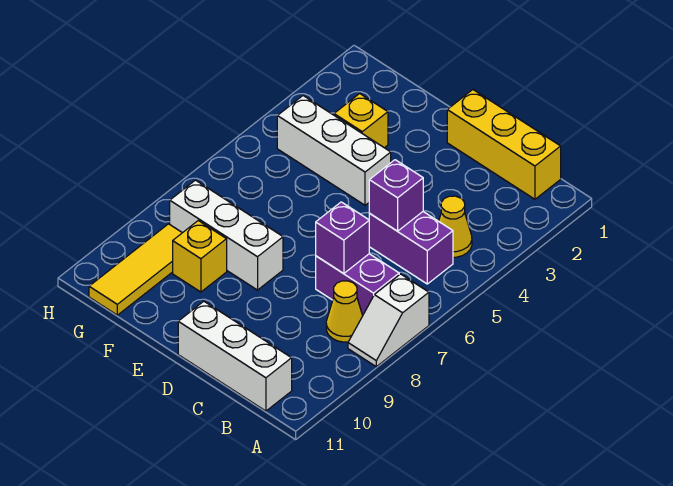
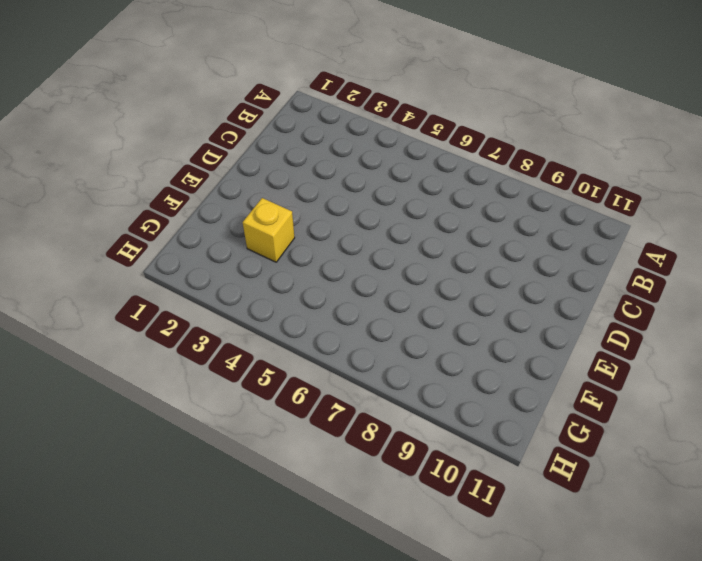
none -> white 1x2 slope [348,274,429,367]
none -> yellow 1x3 brick [447,90,561,199]
none -> yellow 1x1 cone [439,196,472,257]

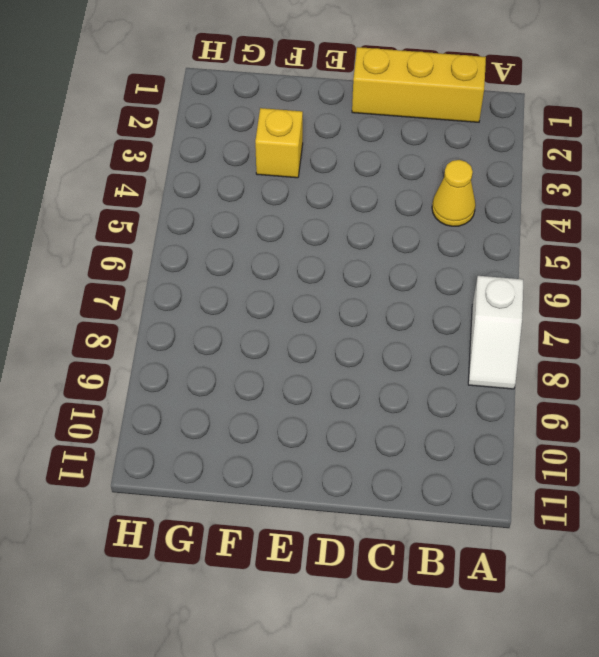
none -> purple 1x2 brick [369,212,453,284]
none -> purple 1x2 brick [316,254,399,315]
none -> yellow 1x1 cone [326,281,363,342]

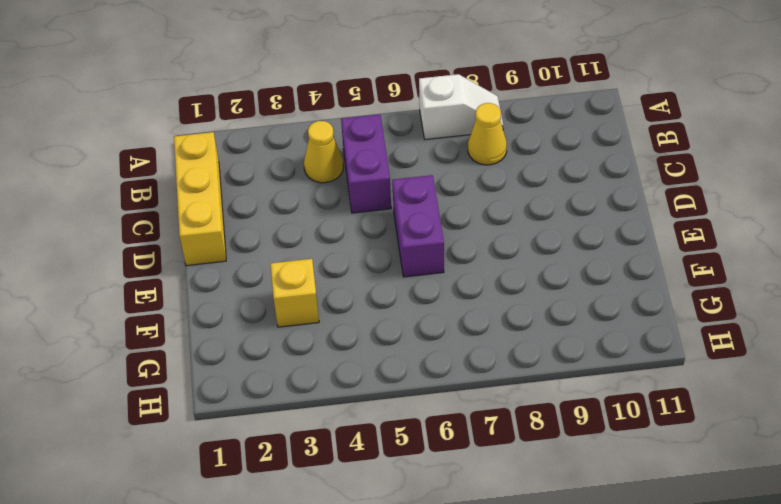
purple 1x2 brick [392,175,444,277] -> purple 1x2 brick moved to [316,254,399,315]
none -> white 1x3 brick [178,301,292,411]
none -> white 1x3 brick [277,96,391,205]
none -> white 1x3 brick [170,180,283,290]

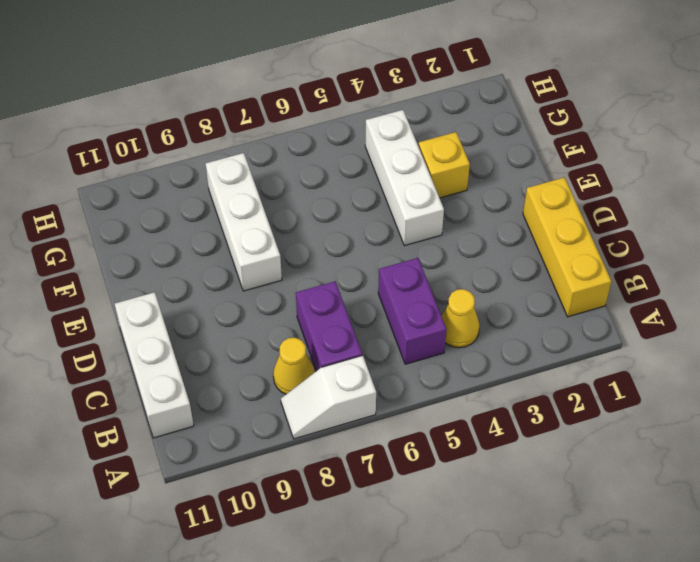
none -> yellow 1x1 brick [173,221,227,292]
none -> yellow 1x3 tile [89,224,182,315]
none -> purple 1x1 brick [369,160,423,231]

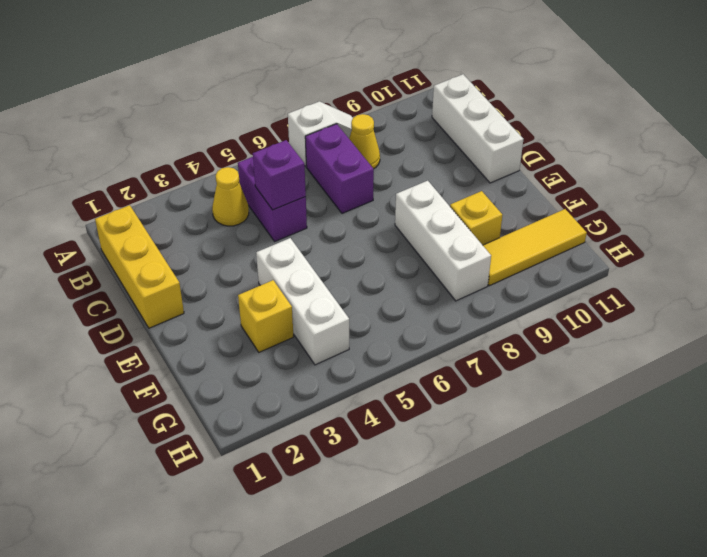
none -> purple 1x1 brick [316,202,369,274]

